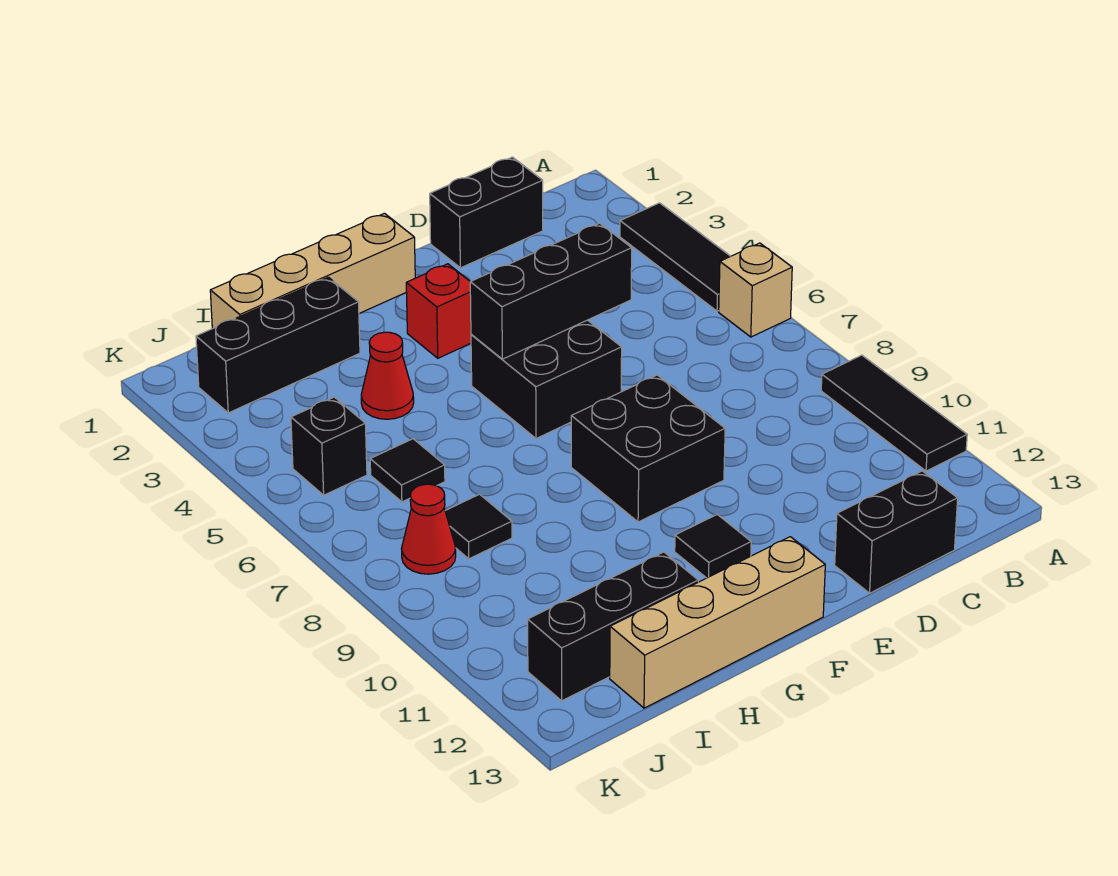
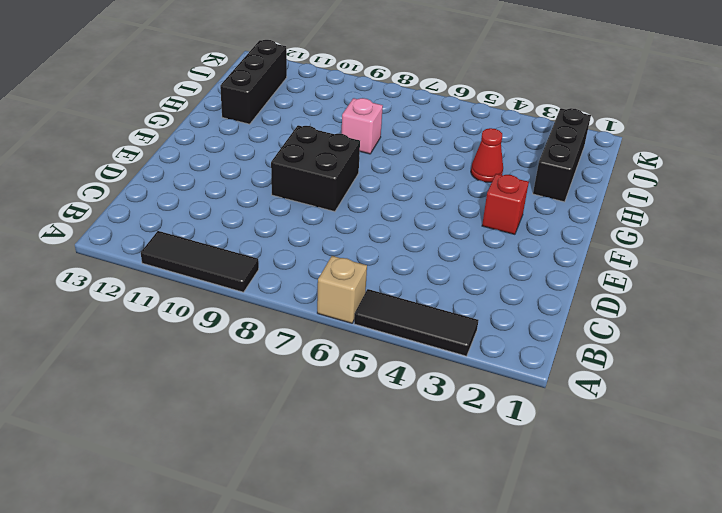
pink 1x1 brick [342,98,383,154] -> none
none -> black 1x2 brick [430,157,543,268]
none -> black 1x2 brick [835,471,958,593]
none -> black 2x2 brick [471,320,622,439]

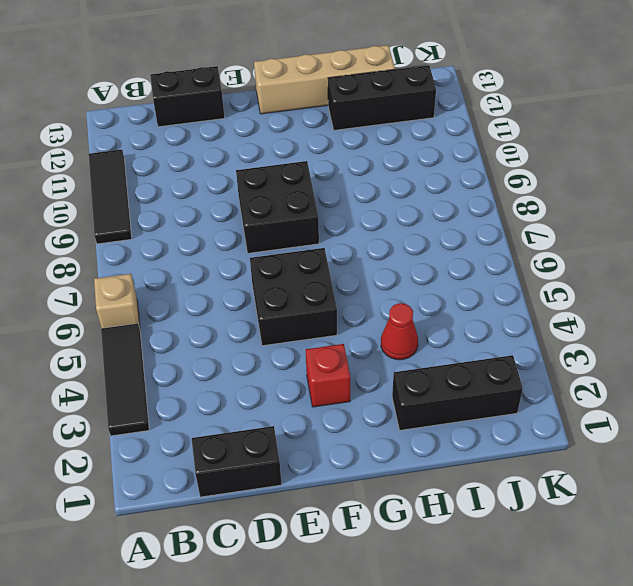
none -> tan 1x4 brick [210,213,415,329]
none -> black 1x1 tile [675,514,751,578]
none -> black 1x1 tile [370,439,445,502]

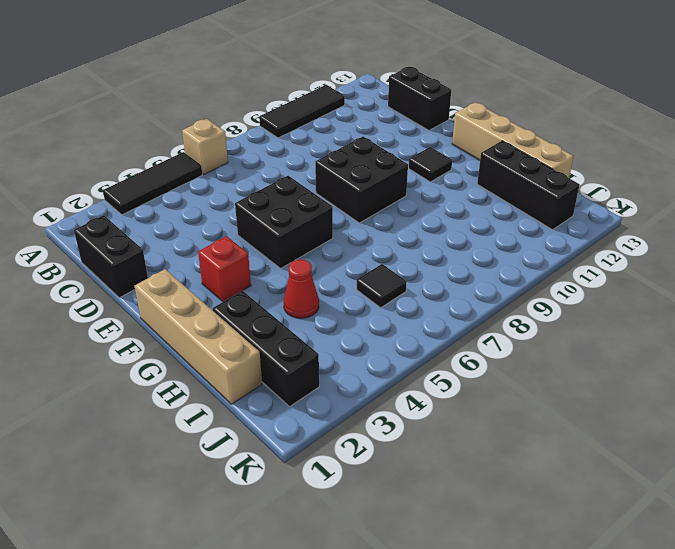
none -> black 1x1 tile [445,494,512,559]
none -> black 1x1 brick [291,397,367,495]
none -> red 1x1 cone [401,484,456,574]

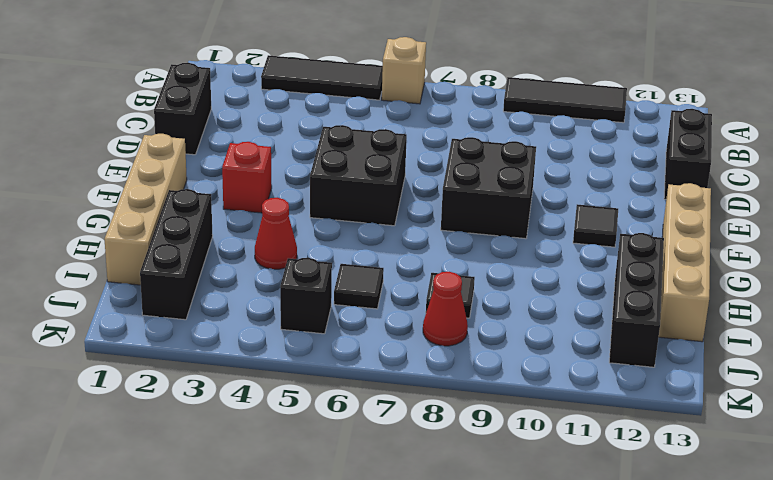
none -> black 1x3 brick [470,223,632,359]

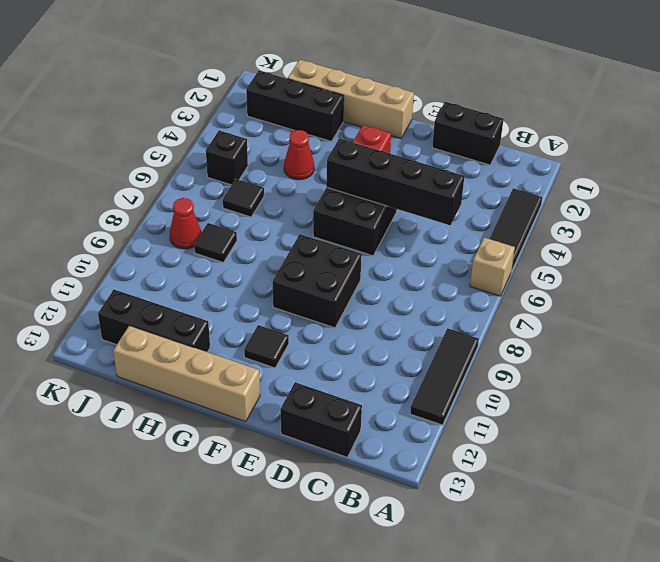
black 1x4 brick [326,138,464,225] -> black 1x3 brick [470,223,632,359]

